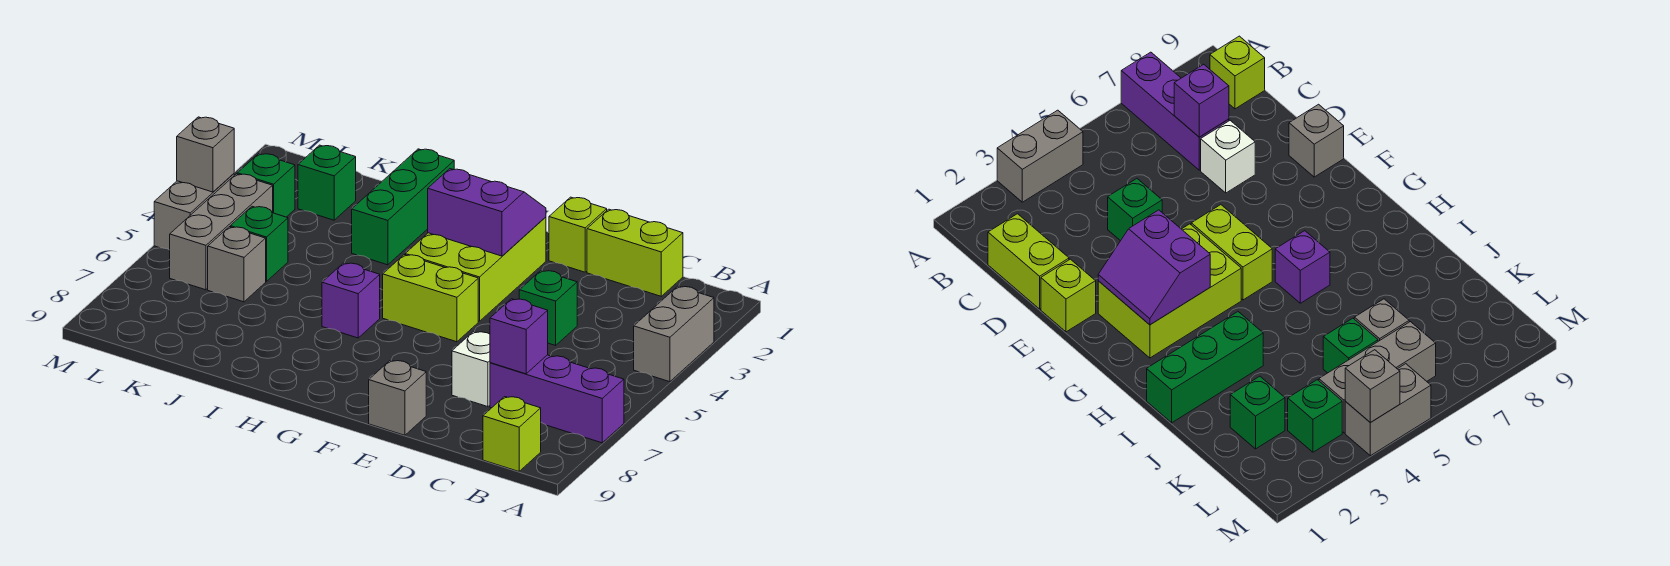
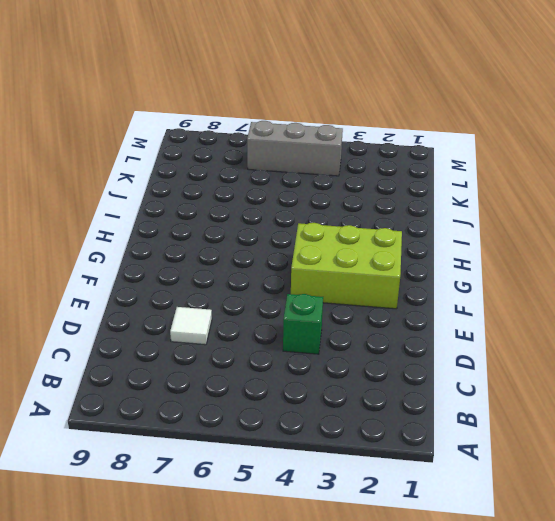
white 1x1 tile [170,307,212,345] -> white 1x1 brick [452,332,490,407]
none -> grey 1x2 brick [634,286,714,382]
none -> purple 1x3 brick [490,355,624,443]
none -> lime 1x1 brick [483,397,541,471]

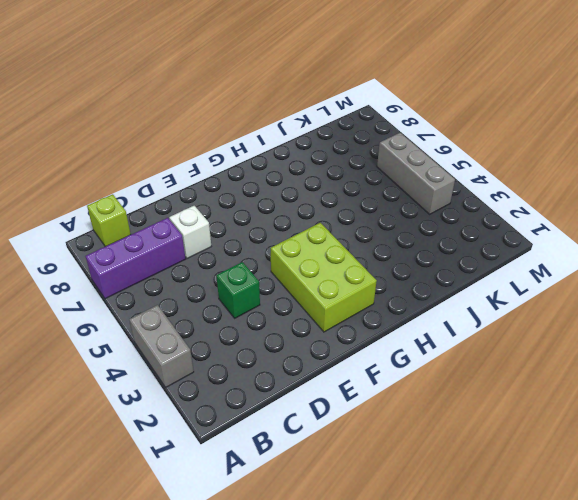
none -> lime 1x2 brick [587,209,683,296]
none -> lime 1x1 brick [549,197,607,272]
none -> grey 1x1 brick [369,360,426,435]

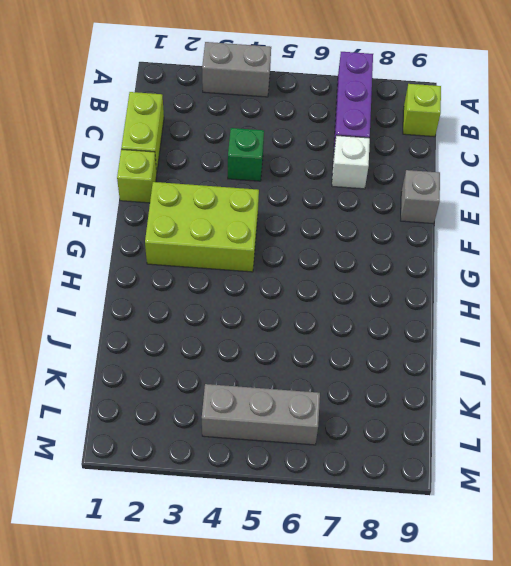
none -> lime 1x2 brick [383,255,478,342]
none -> purple 1x1 brick [322,263,380,338]
none -> green 1x3 brick [352,149,454,265]

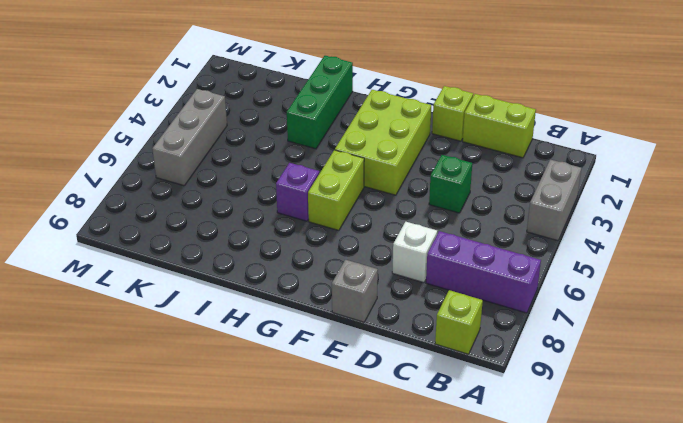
lime 1x2 brick [308,150,364,231] -> lime 1x2 brick turned to [383,255,478,342]
none -> green 1x1 brick [298,145,356,220]
none -> green 1x1 brick [230,206,288,281]
none -> grey 1x1 brick [208,227,266,302]

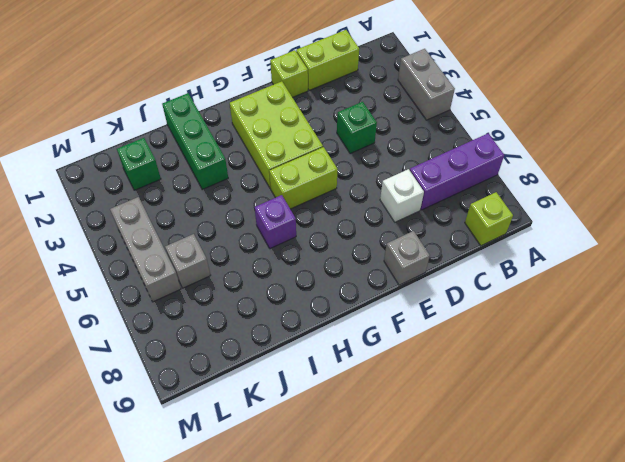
none -> green 1x1 brick [230,206,288,281]
none -> green 1x1 brick [237,154,295,217]
none -> grey 1x2 brick [154,174,234,250]

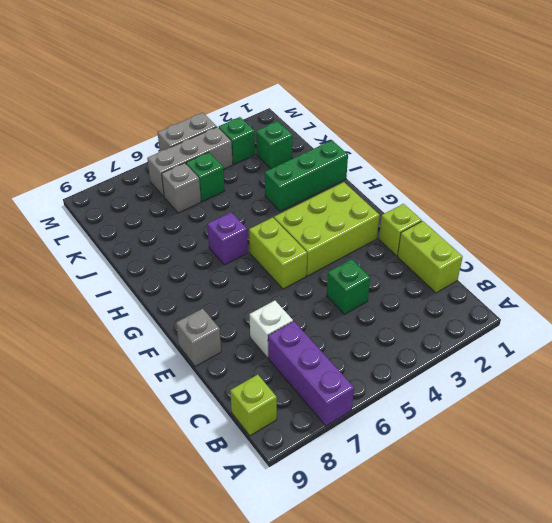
none -> grey 1x2 brick [634,286,714,382]
none -> purple 1x1 brick [490,299,548,374]
none -> purple 2x2 slope [428,169,546,256]

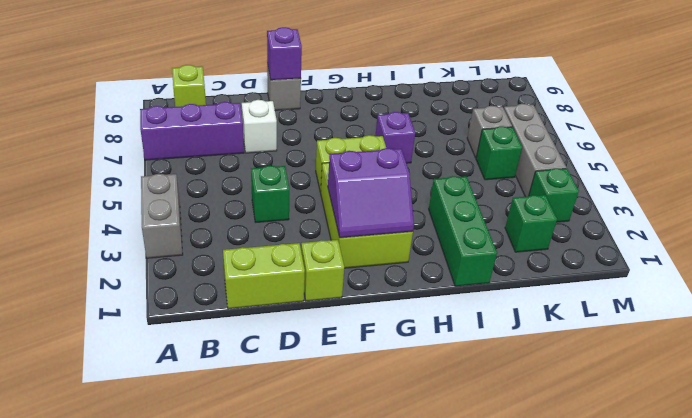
purple 1x1 brick [267,27,302,80] -> purple 1x1 brick moved to [490,299,548,374]
none -> grey 1x2 brick [154,174,234,250]
none -> grey 1x1 brick [177,117,234,192]

